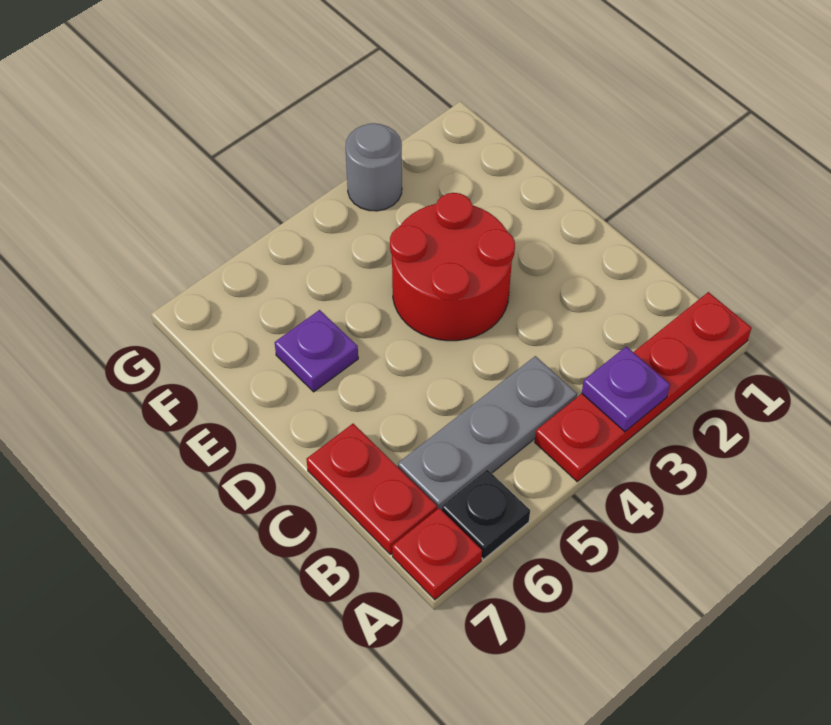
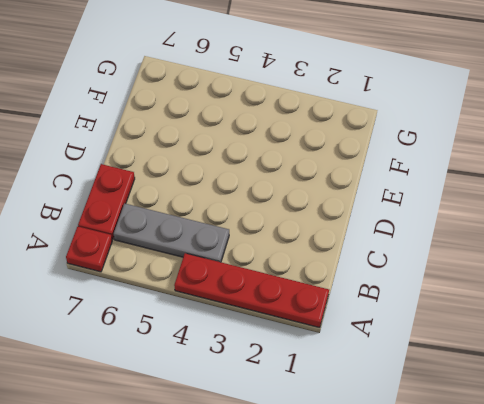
none -> black 1x1 plate [441,469,530,559]
none -> red 2x2 round brick [390,193,515,341]

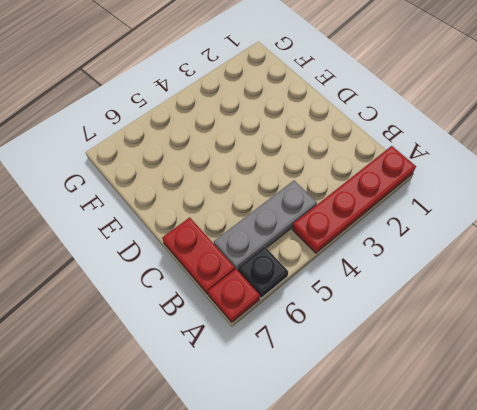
none -> red 2x2 round brick [390,193,515,341]
none -> purple 1x1 plate [275,310,358,392]

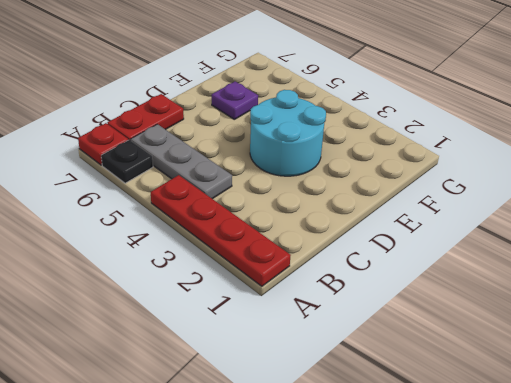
cyan 2x2 round brick [250,90,326,176] -> red 2x2 round brick [390,193,515,341]
none -> grey 1x1 round brick [345,123,402,211]
none -> purple 1x1 plate [582,346,670,432]

